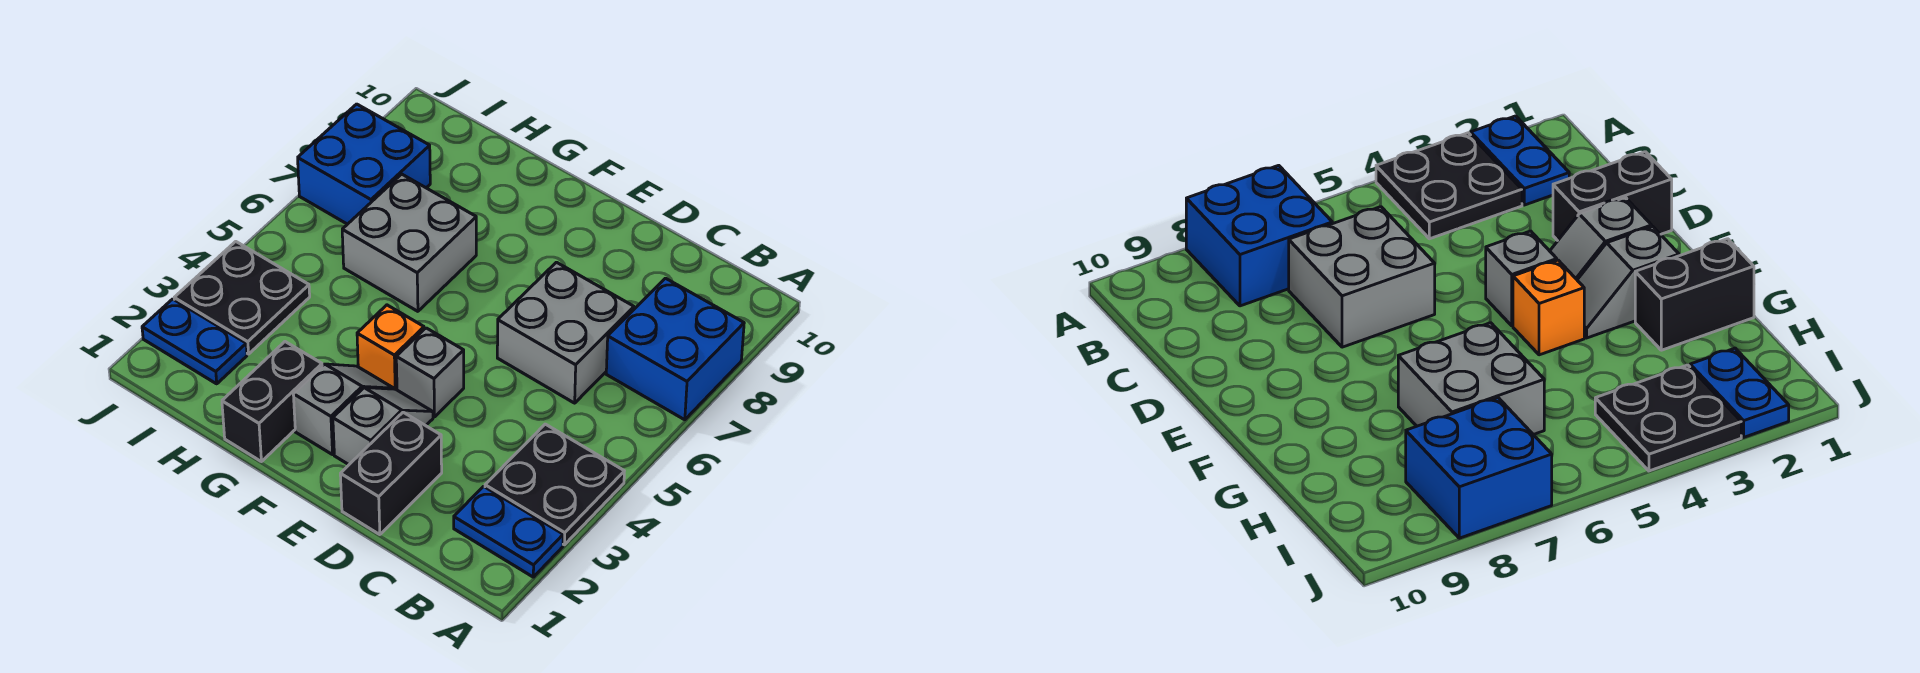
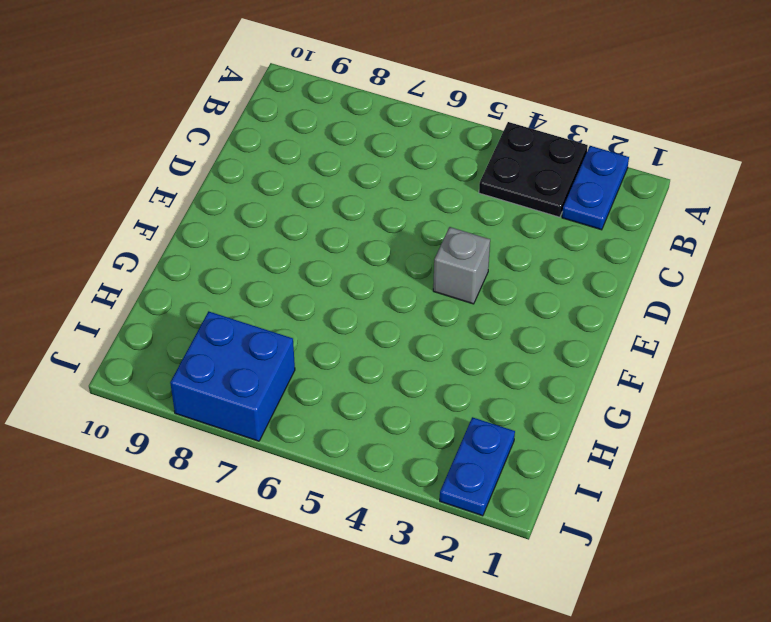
none -> blue 2x2 brick [606,278,744,420]
none -> grey 2x2 brick [497,262,634,403]
none -> black 1x2 brick [340,412,442,535]

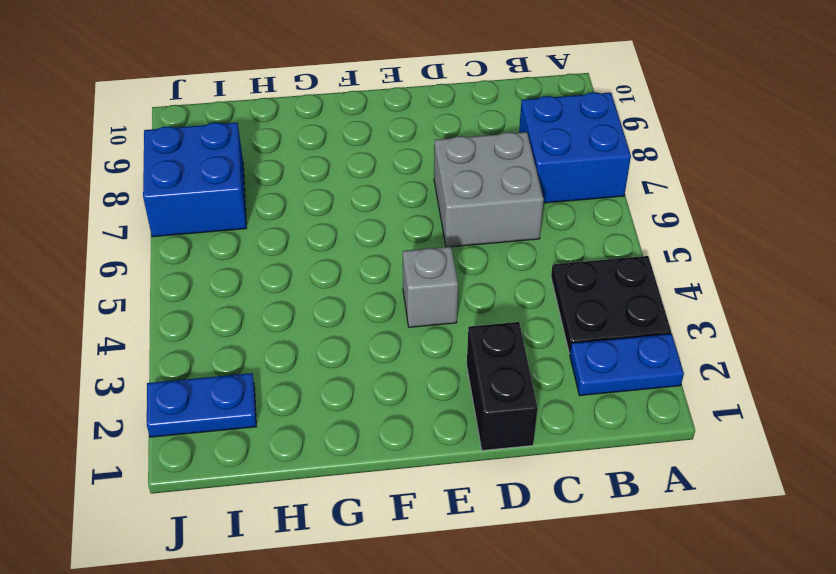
none -> grey 1x2 slope [333,388,433,465]
none -> grey 1x2 slope [293,364,394,455]
none -> orange 1x1 brick [357,305,424,390]

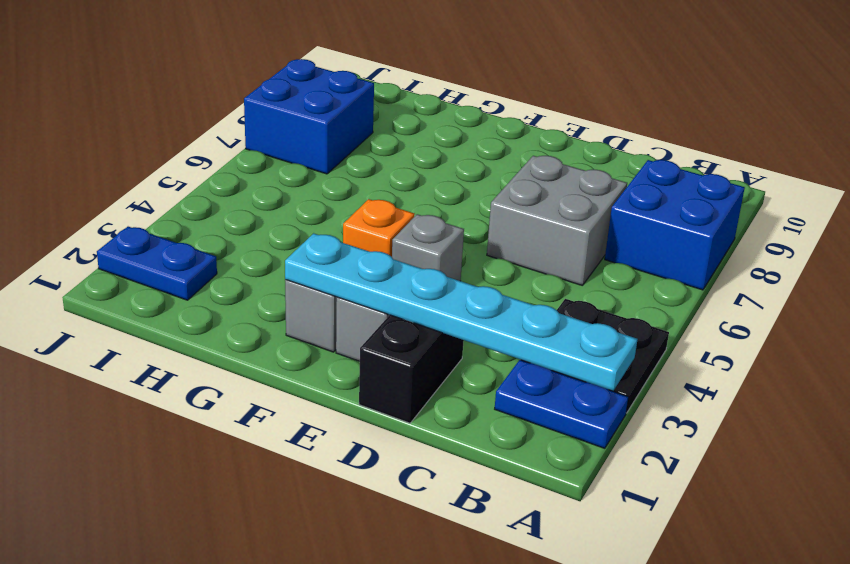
cyan 1x6 plate [285,233,638,391] -> none
none -> black 1x2 brick [222,342,322,462]
none -> grey 2x2 brick [342,174,476,311]
none -> black 2x2 plate [174,242,310,354]

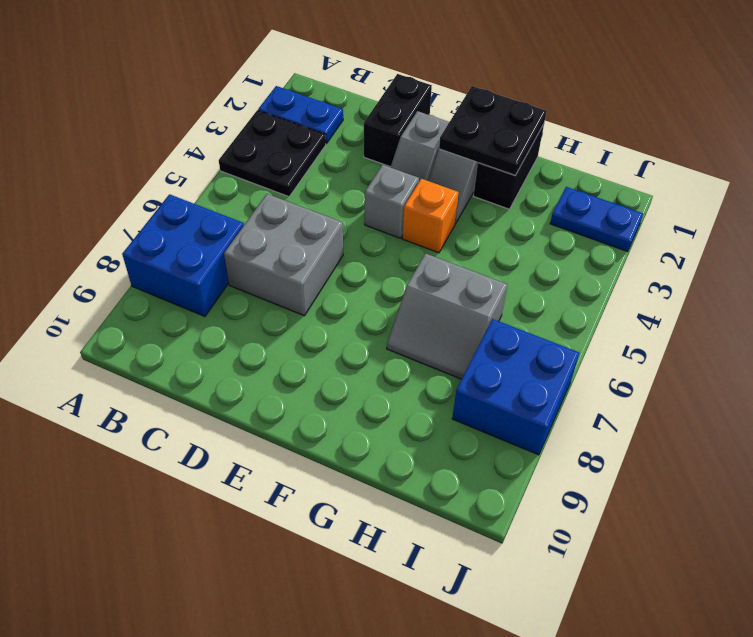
black 2x2 plate [439,86,547,175] -> black 2x2 plate moved to [174,242,310,354]
grey 2x2 slope [387,253,507,379] -> grey 2x2 brick [342,174,476,311]

